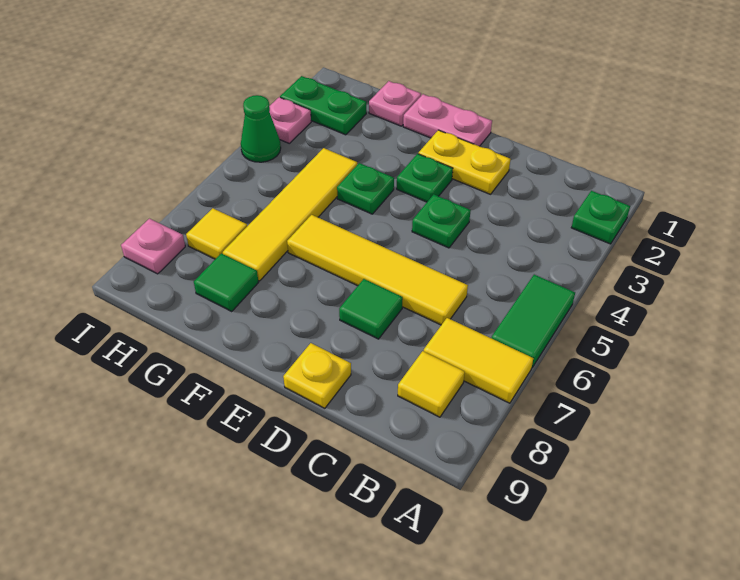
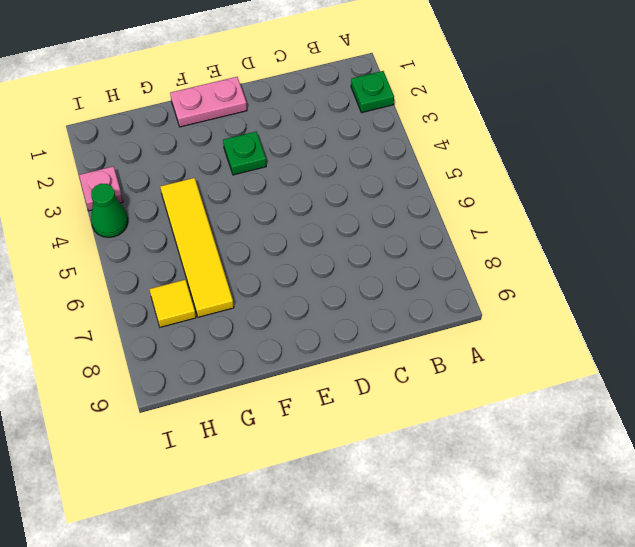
none -> green 1x2 tile [492,275,575,367]
none -> yellow 1x2 tile [424,318,533,403]
none -> yellow 1x1 tile [398,351,465,417]

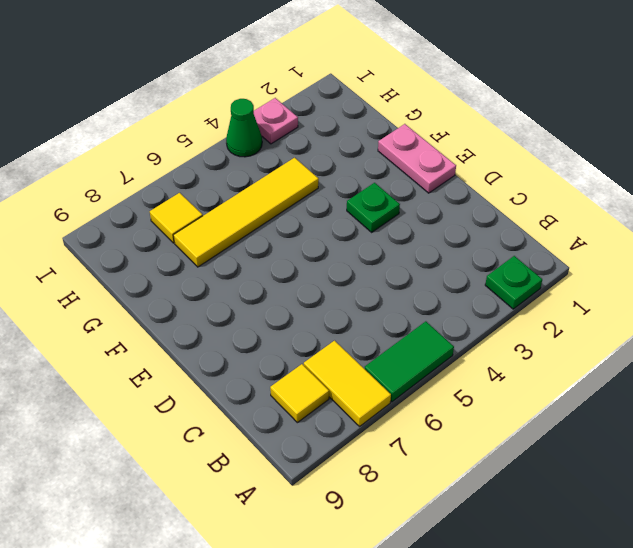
none -> yellow 1x4 tile [287,215,468,325]
none -> yellow 1x2 plate [418,130,511,194]
none -> green 1x1 plate [412,194,471,248]

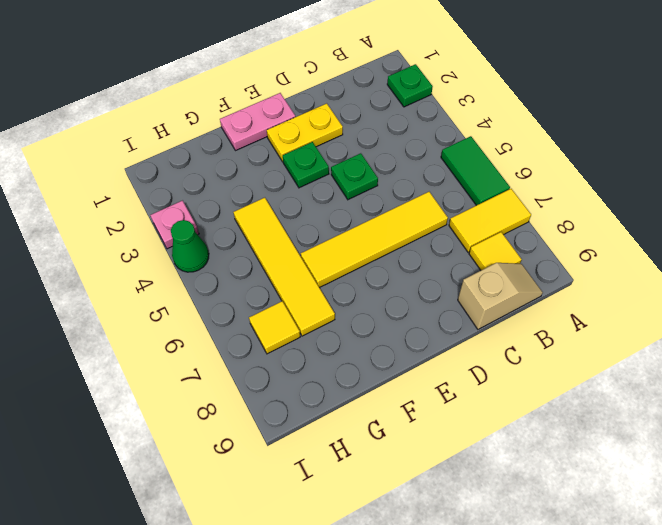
tan 1x2 slope [458,263,543,329] -> none
none -> green 1x1 tile [339,279,403,339]
none -> yellow 1x1 plate [283,343,351,408]
none -> green 1x1 plate [337,163,394,214]

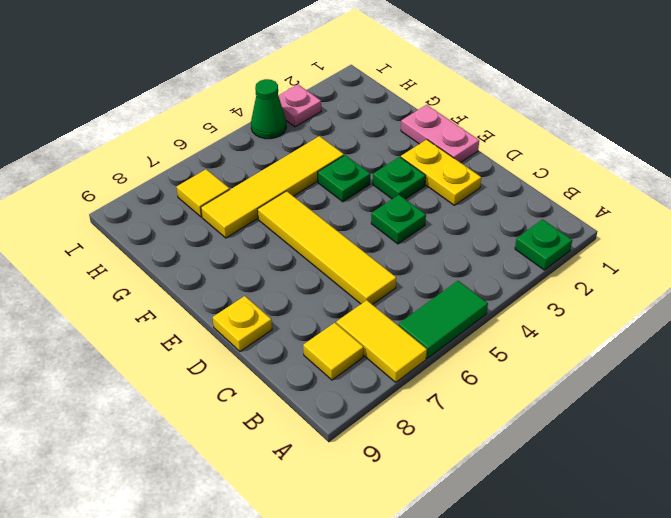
none -> green 1x1 tile [339,279,403,339]
none -> pink 1x1 plate [369,81,421,126]
none -> green 1x1 tile [194,253,258,312]

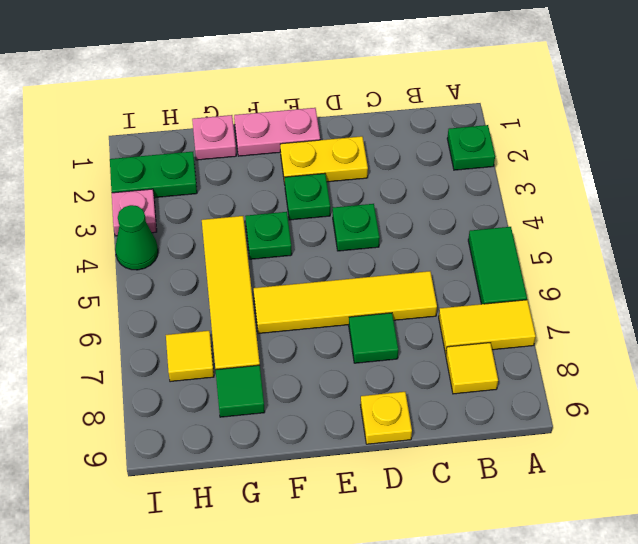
none -> pink 1x1 plate [121,219,185,274]

